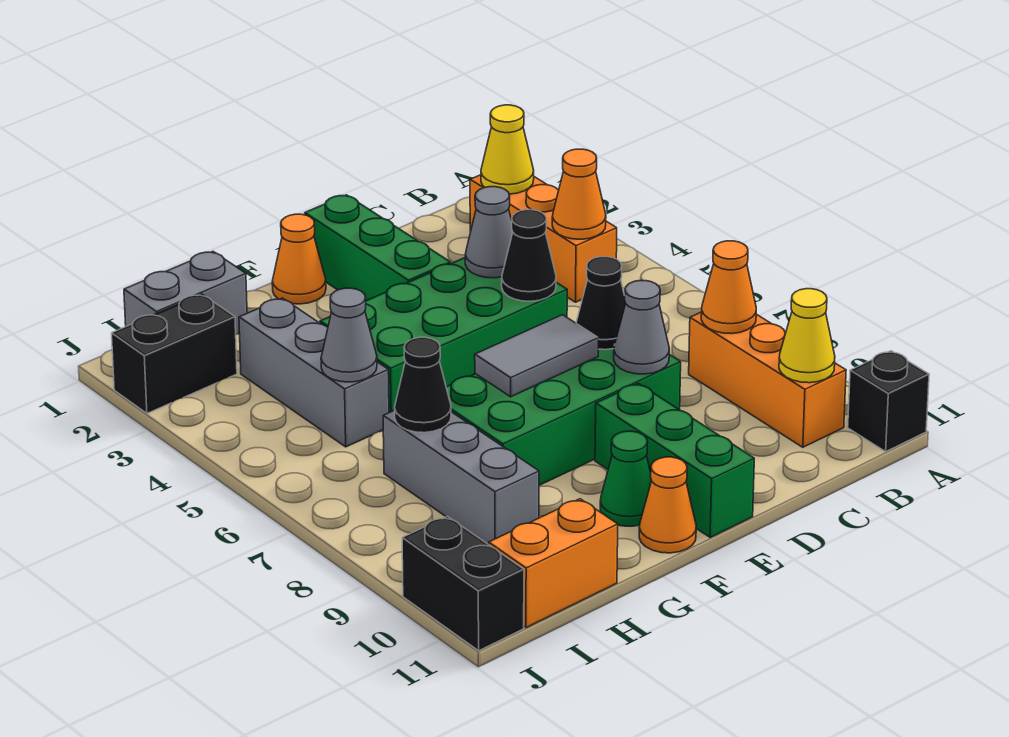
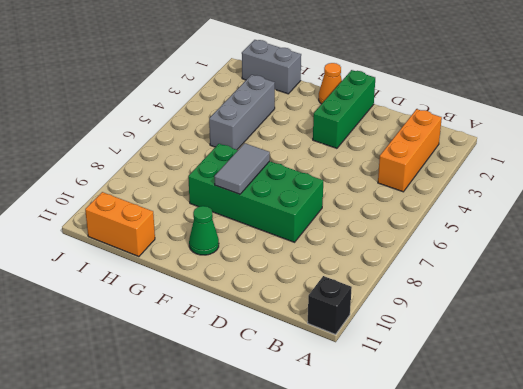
grey 1x2 tile [214,143,270,194] -> grey 1x2 tile turned to [475,315,598,397]
none -> orange 1x3 brick [689,312,846,447]
none -> green 2x4 brick [320,258,567,413]
none -> green 1x3 brick [595,383,754,538]

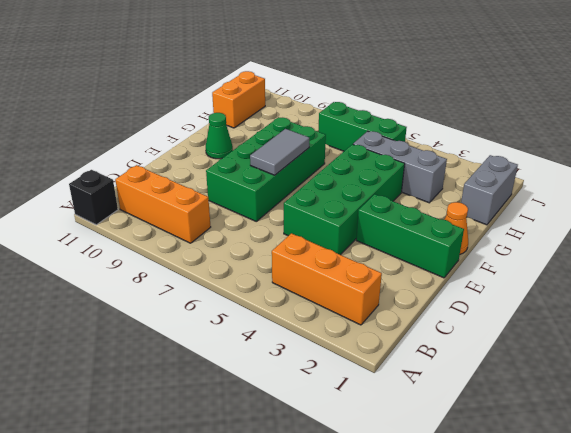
green 1x3 brick [318,102,407,151] -> green 1x3 brick moved to [595,383,754,538]
none -> orange 1x1 cone [639,457,696,553]
none -> grey 1x3 brick [383,410,539,545]
none -> black 1x2 brick [112,294,237,413]

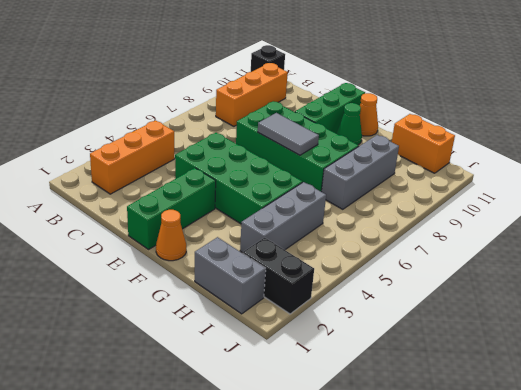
none -> black 1x2 brick [402,516,524,651]
none -> yellow 1x1 cone [481,105,534,194]
none -> orange 1x1 cone [552,149,606,239]

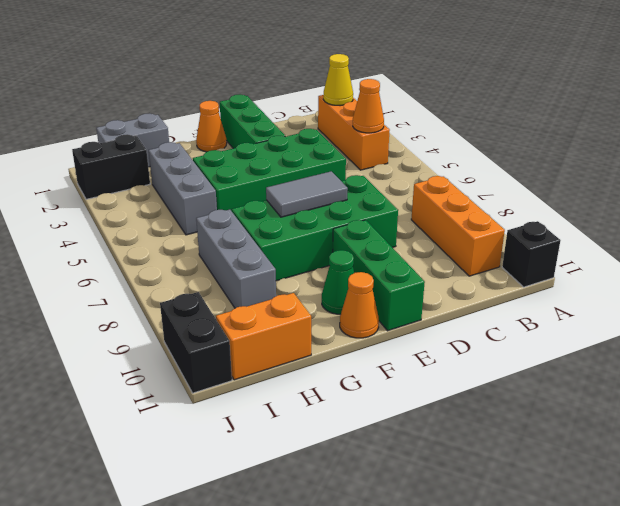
none -> orange 1x1 cone [701,241,756,334]
none -> yellow 1x1 cone [779,289,835,383]
none -> grey 1x1 cone [465,187,513,278]

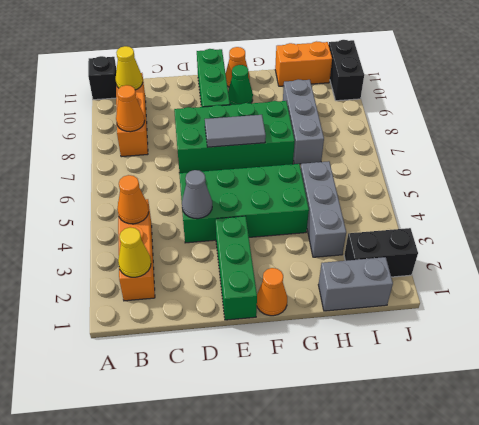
none -> black 1x1 cone [502,210,556,301]
none -> black 1x1 cone [576,257,626,350]
none -> grey 1x1 cone [614,281,669,374]

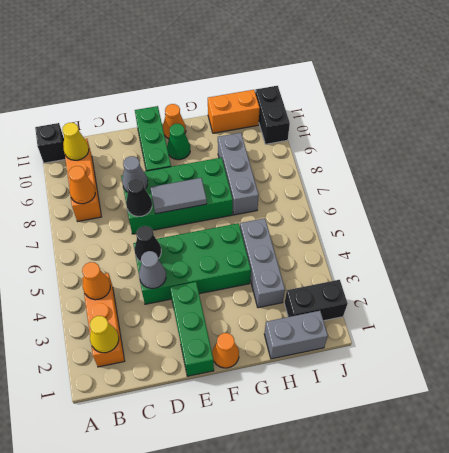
none -> grey 1x1 cone [321,288,377,382]
none -> black 1x1 cone [395,337,451,433]

